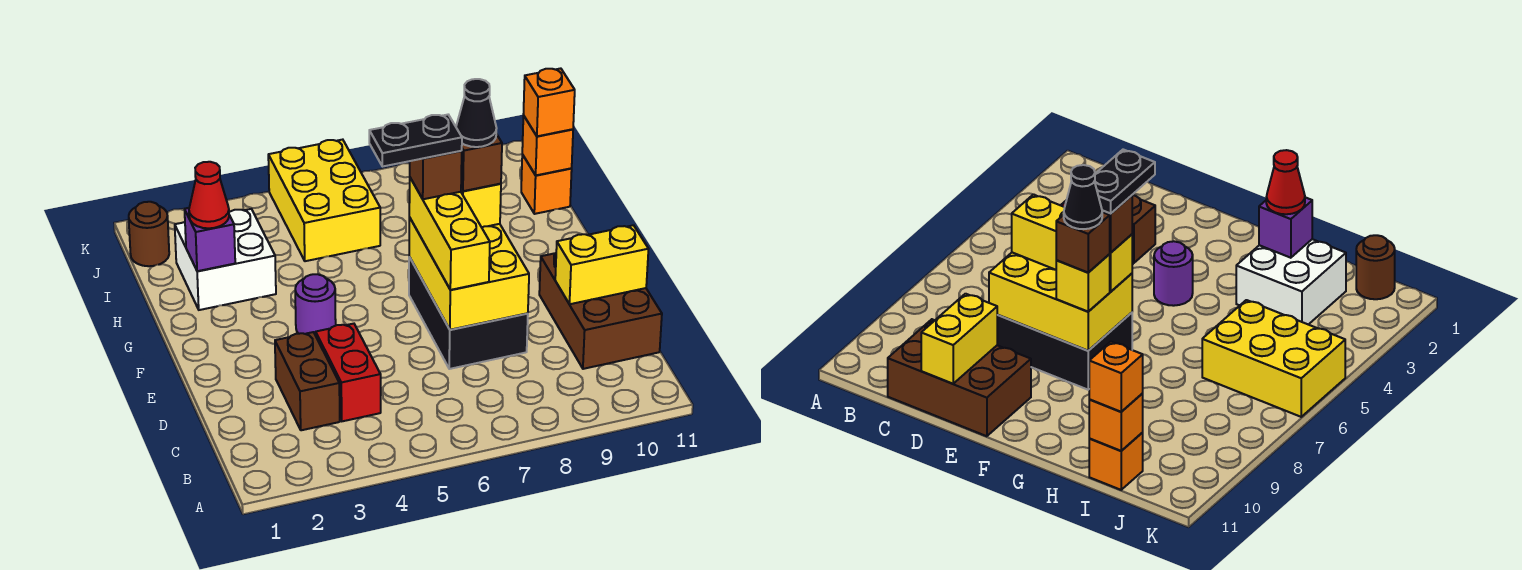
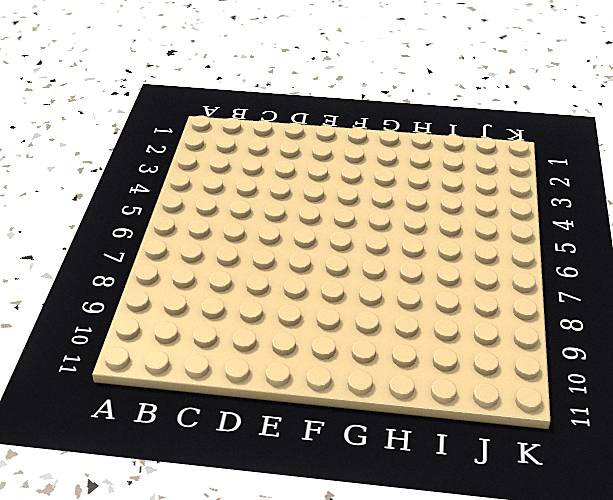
none -> brown 1x2 brick [275,332,340,430]
none -> red 1x2 brick [316,324,381,421]
none -> brown 2x3 brick [539,253,662,369]

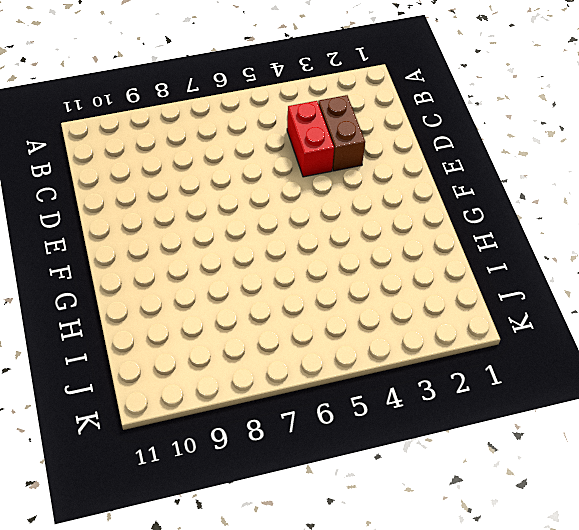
none -> brown 2x3 brick [539,253,662,369]
none -> black 2x3 brick [409,257,528,369]
none -> purple 1x1 round brick [295,274,336,335]

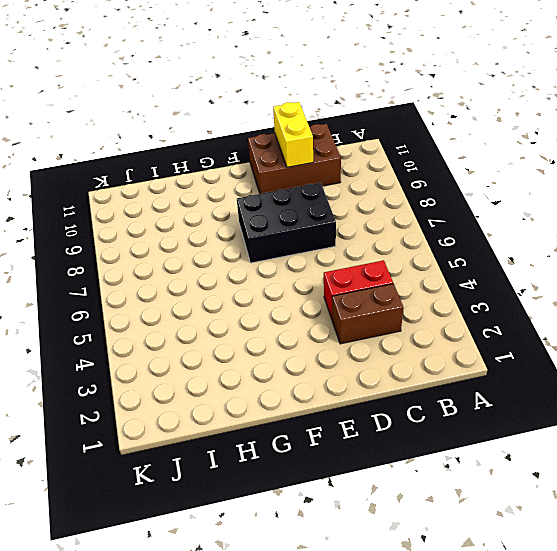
none -> purple 1x1 round brick [295,274,336,335]
none -> white 2x2 brick [175,209,276,310]
none -> yellow 2x3 brick [268,140,380,261]

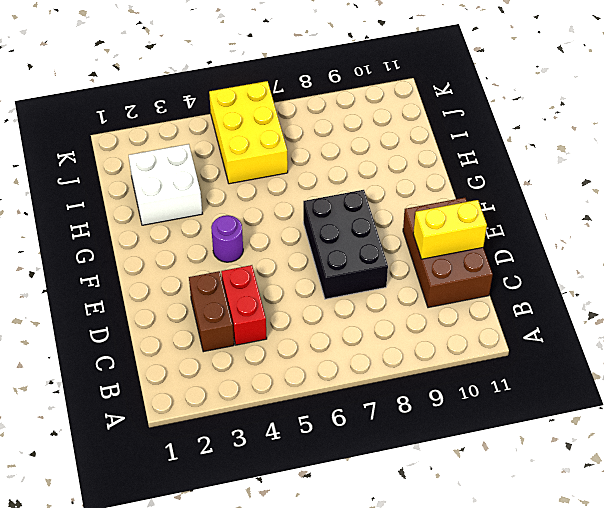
none -> orange 1x1 brick [521,154,572,214]
none -> brown 1x1 round brick [129,202,169,266]
none -> yellow 2x3 brick [409,217,529,330]

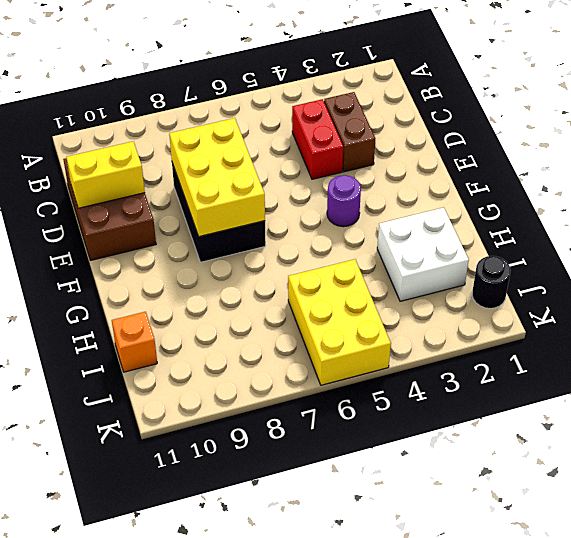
black 1x1 round brick [472,256,510,308] -> brown 1x1 round brick [129,202,169,266]
none -> purple 1x1 brick [185,208,235,271]
none -> orange 1x1 brick [522,115,573,175]
none -> yellow 1x3 brick [409,178,490,290]

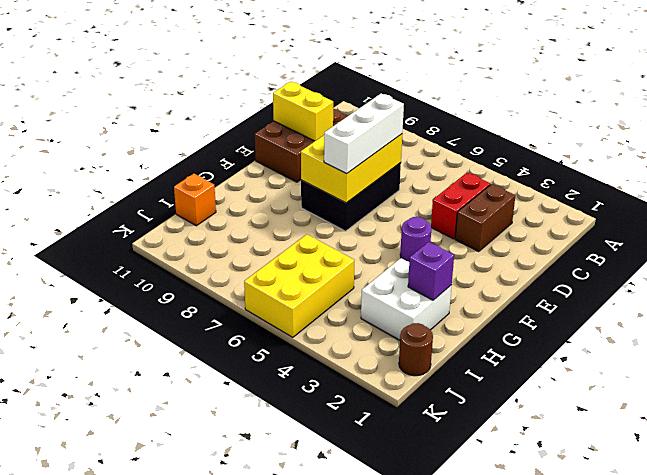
white 1x3 brick [324,94,404,174] -> yellow 1x3 brick [409,178,490,290]
none -> orange 1x1 brick [522,115,573,175]
none -> yellow 1x1 brick [461,184,501,227]
none -> red 1x1 cone [189,162,229,228]

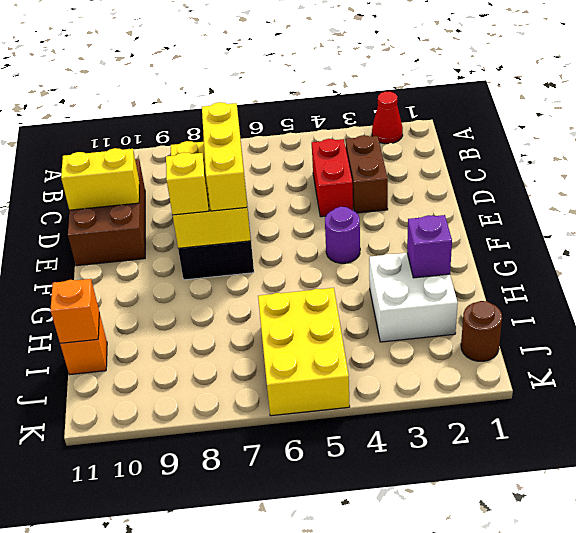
red 1x1 cone [372,92,403,144] -> red 1x1 cone moved to [189,162,229,228]
none -> orange 1x1 brick [523,68,575,136]
none -> brown 1x1 brick [410,151,462,199]
none -> brown 1x1 brick [461,134,502,191]

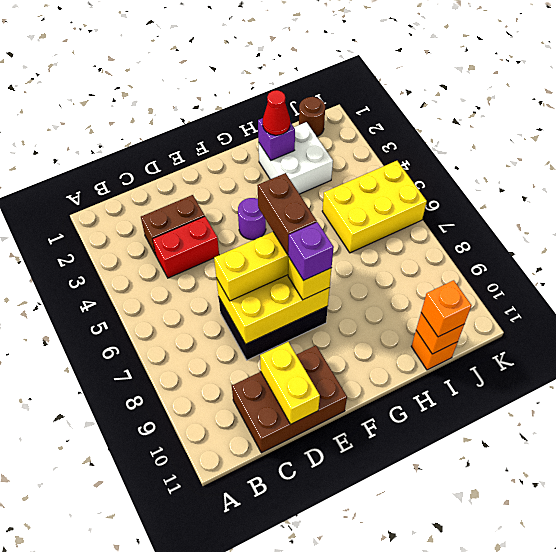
brown 1x2 brick [257,173,317,254] -> brown 1x1 brick [410,151,462,199]
purple 1x1 brick [288,222,334,281] -> brown 1x1 brick [461,134,502,191]
none -> black 1x2 plate [369,115,462,167]
none -> black 1x1 cone [456,79,497,147]

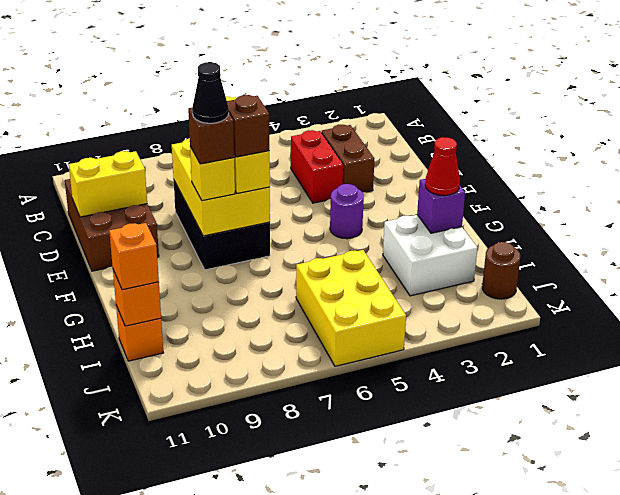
none -> black 1x2 plate [369,115,462,167]

